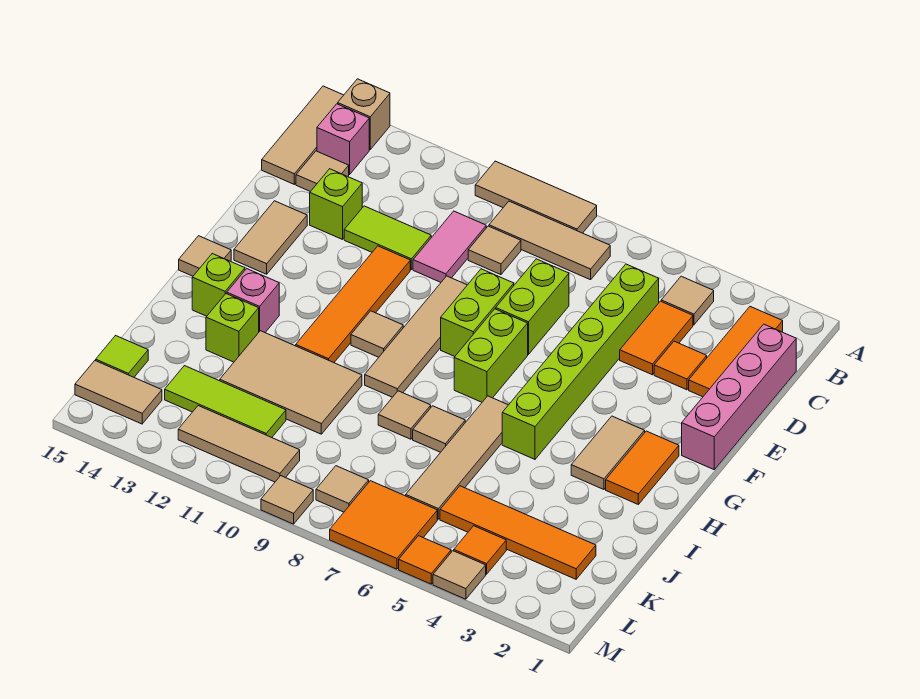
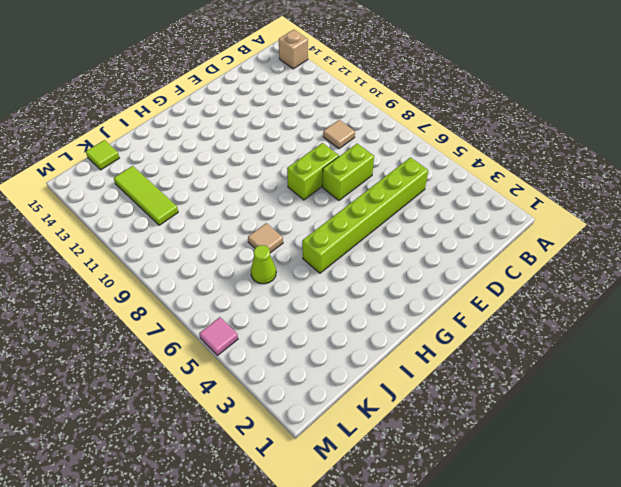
lime 1x1 cone [251,245,276,284] -> tan 1x4 tile [406,396,508,519]
pink 1x1 tile [199,317,238,355] -> orange 1x1 tile [399,536,451,584]
none -> tan 1x3 tile [475,161,597,233]
none -> tan 1x3 tile [262,86,343,184]
none -> orange 1x3 tile [689,307,783,397]
none -> tan 1x1 tile [661,276,714,325]

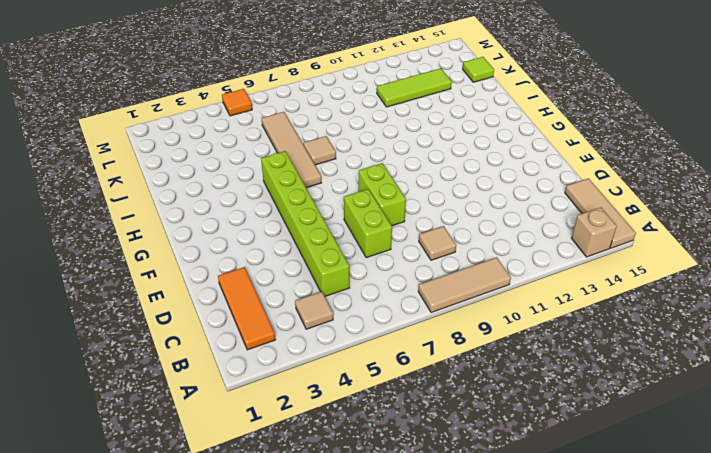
none -> tan 1x3 tile [489,201,610,280]
none -> pink 1x1 brick [317,104,369,175]
none -> pink 1x4 brick [682,324,796,469]
none -> orange 1x2 tile [620,301,693,375]

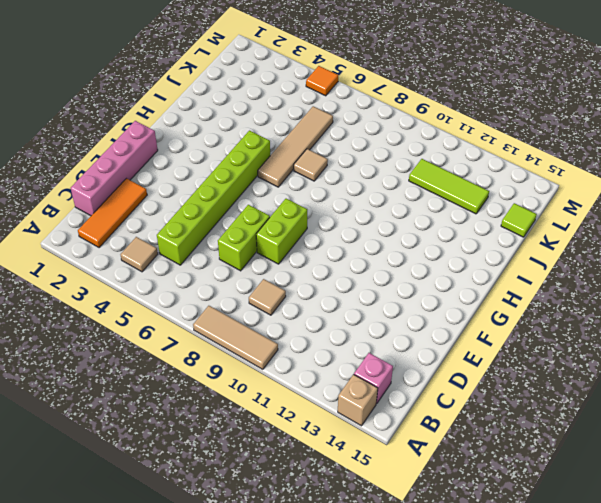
none -> tan 1x3 tile [262,86,343,184]
none -> tan 1x3 tile [489,201,610,280]
none -> orange 1x2 tile [620,301,693,375]
none -> pink 1x2 tile [413,211,486,282]

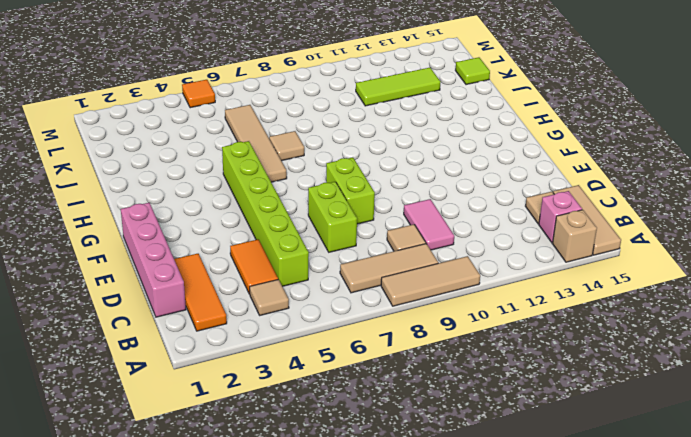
none -> orange 1x1 tile [654,341,707,390]
none -> lime 1x2 tile [344,206,431,269]
none -> lime 1x1 brick [310,169,362,239]
none -> tan 1x4 tile [365,276,467,397]

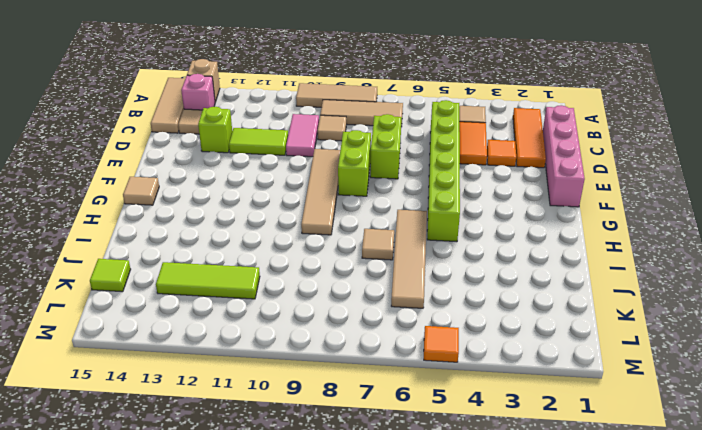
none -> orange 1x4 tile [296,246,410,363]
none -> tan 1x2 tile [234,201,307,274]
none -> lime 1x2 brick [454,309,528,402]
none -> orange 1x2 tile [606,431,679,504]

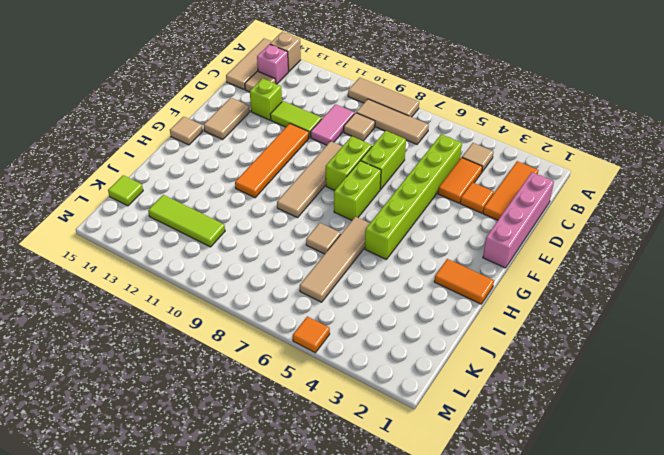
orange 1x2 tile [434,259,494,304] -> orange 1x2 tile turned to [606,431,679,504]
none -> tan 1x2 tile [571,416,645,489]
none -> tan 1x1 tile [351,311,403,357]
none -> pink 1x1 brick [227,269,279,332]
none -> lime 1x1 brick [192,254,245,316]

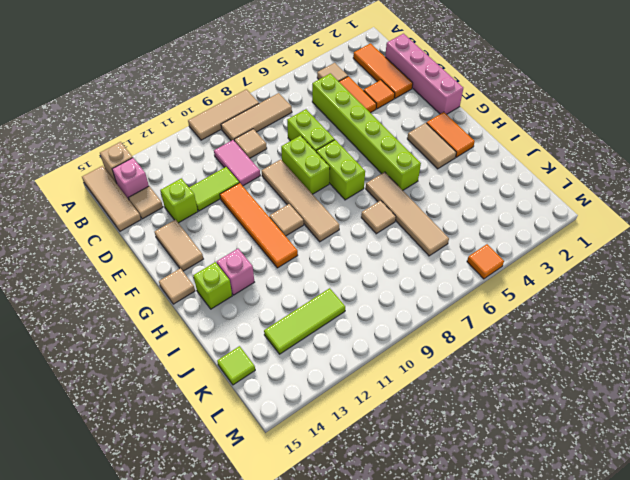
none -> tan 1x1 tile [378,391,431,439]
none -> tan 2x3 tile [220,331,362,434]
none -> lime 1x1 brick [206,294,259,362]
none -> orange 1x4 tile [440,486,596,579]

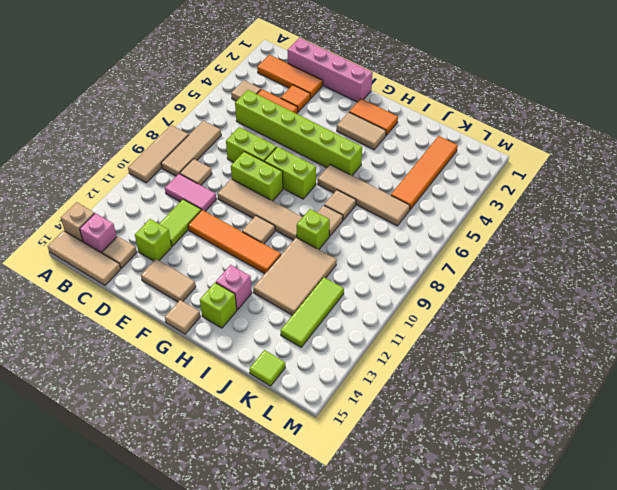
lime 1x1 brick [297,209,330,250] -> lime 1x1 brick moved to [206,294,259,362]
none -> orange 1x1 tile [454,526,506,574]
none -> orange 2x2 tile [330,481,437,569]
none -> tan 1x1 tile [316,466,369,512]
none -> tan 1x3 tile [178,406,300,482]

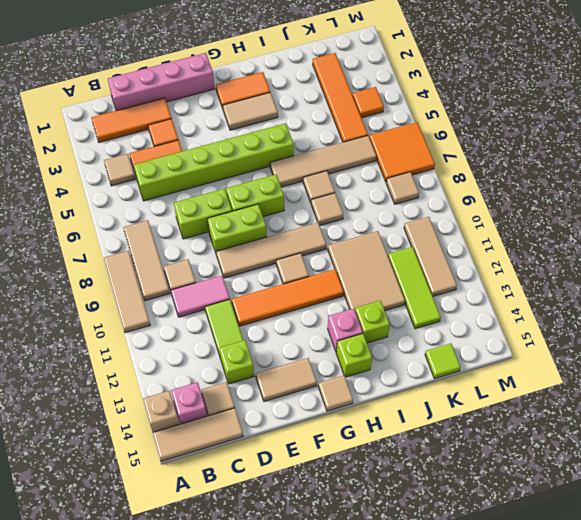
none -> tan 1x2 tile [75,361,162,424]
none -> tan 1x1 tile [433,551,486,599]
none -> orange 1x1 tile [399,536,451,584]
none -> tan 1x1 tile [261,476,313,524]

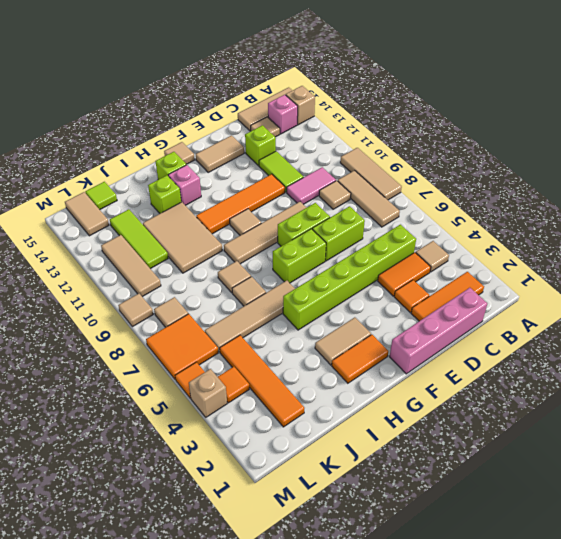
tan 1x1 brick [189,369,227,417] -> tan 1x1 tile [433,551,486,599]

